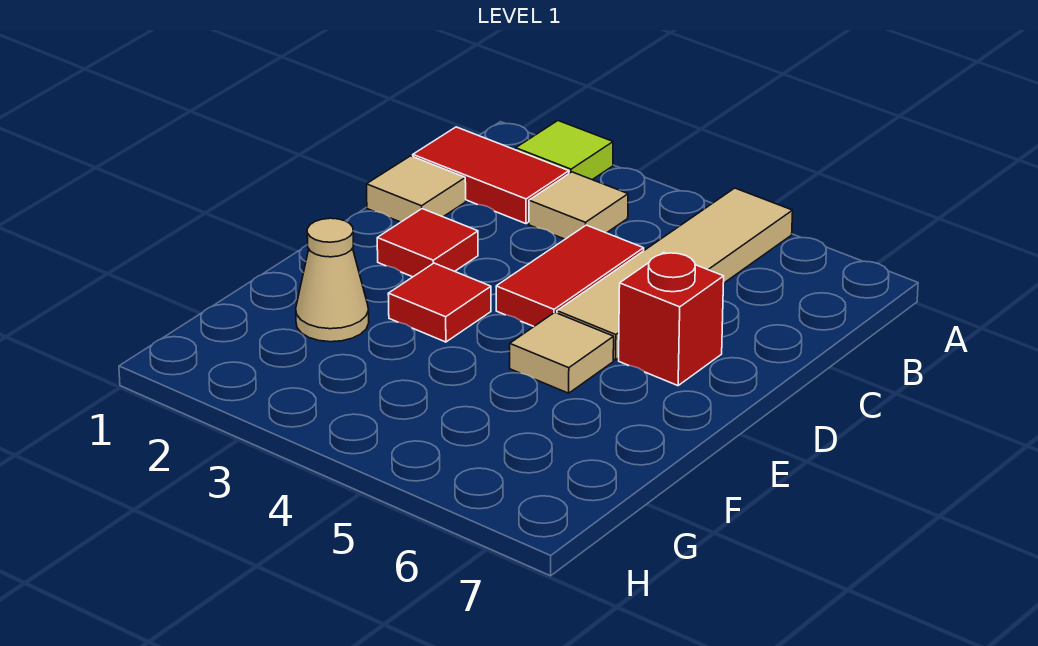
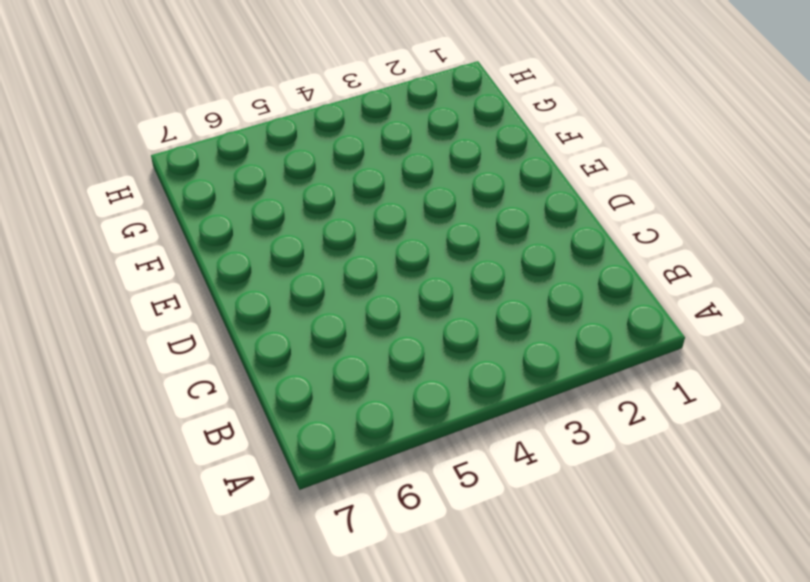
none -> lime 1x1 tile [516,121,613,180]
none -> tan 1x4 tile [557,188,793,360]

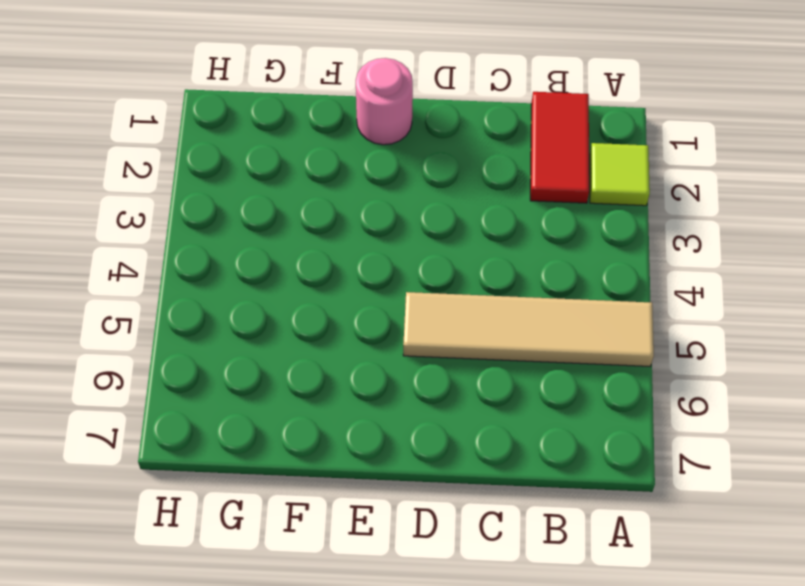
pink 1x1 round brick [356,58,413,145] -> none
none -> tan 1x1 tile [529,172,628,239]
none -> tan 1x1 tile [366,156,466,222]

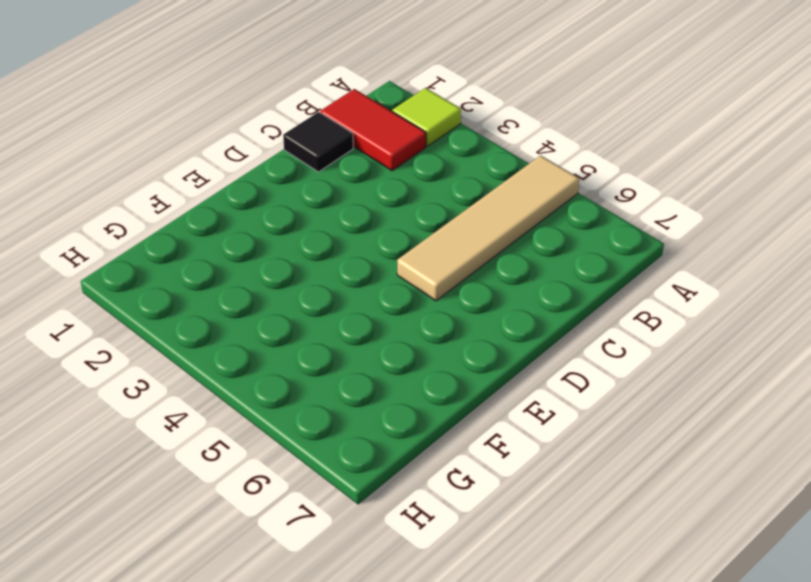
black 1x1 tile [283,112,353,172] -> tan 1x1 tile [366,156,466,222]
none -> tan 1x1 tile [529,172,628,239]
none -> red 1x2 tile [496,225,644,326]

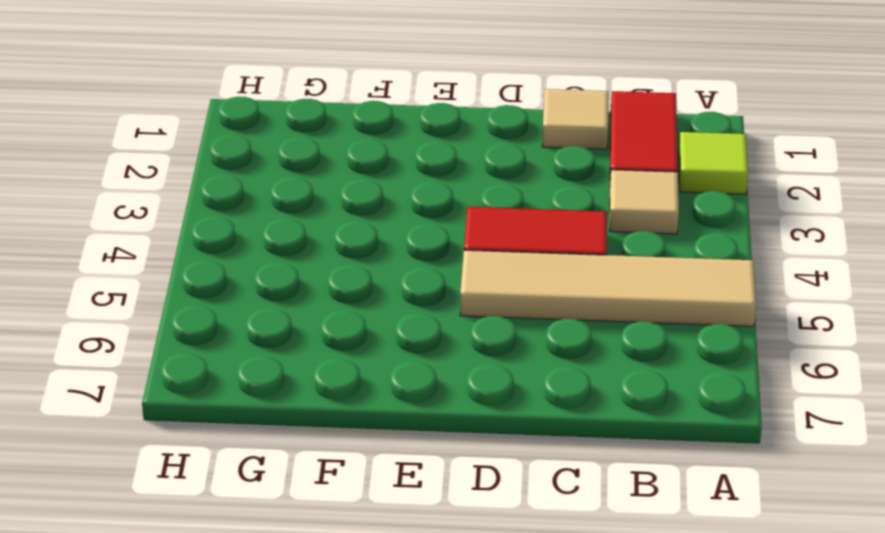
none -> red 1x1 tile [377,209,478,277]
none -> red 1x1 brick [619,252,724,386]

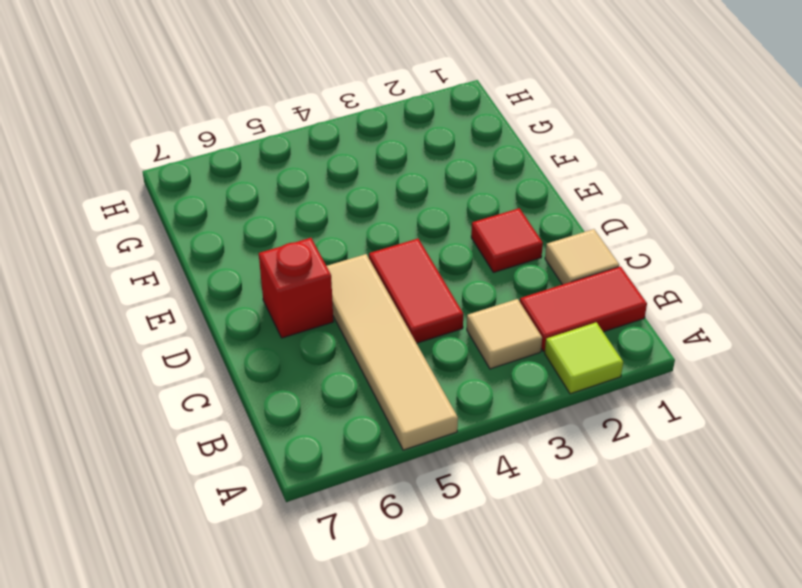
none -> red 1x1 tile [388,263,491,342]
none -> tan 1x1 tile [510,312,614,393]

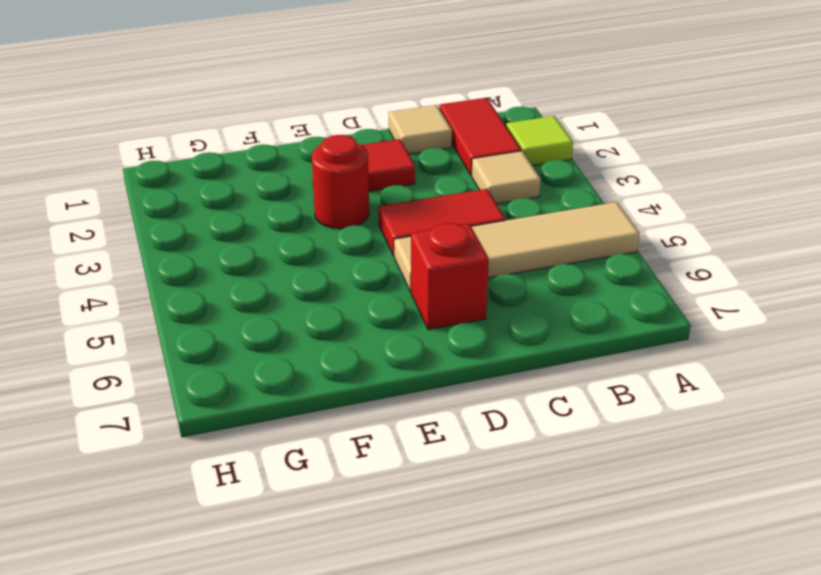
red 1x1 round brick [312,135,369,229] -> red 1x1 tile [388,263,491,342]
none -> tan 1x1 tile [510,312,614,393]
none -> tan 1x1 cone [296,218,369,342]

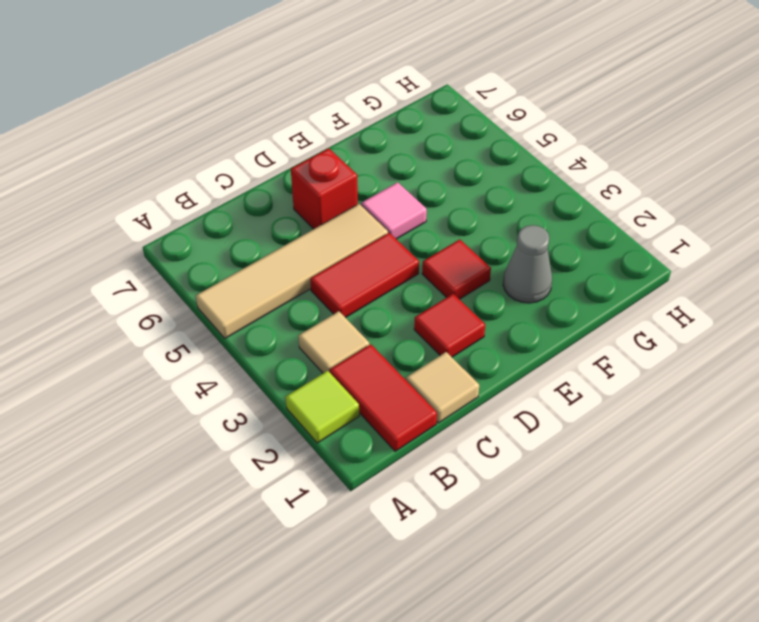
pink 1x1 tile [361,182,427,239] -> tan 1x1 tile [510,312,614,393]
grey 1x1 cone [503,225,552,303] -> tan 1x1 cone [296,218,369,342]

